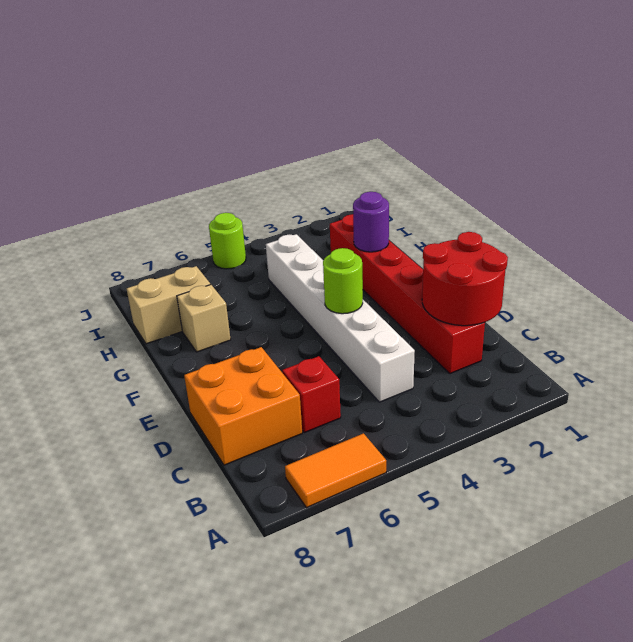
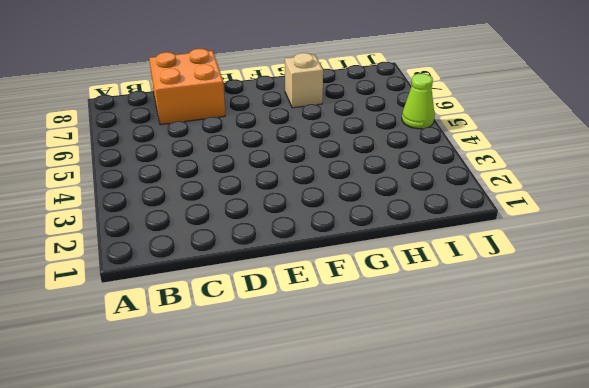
lime 1x1 cone [402,74,435,129] -> lime 1x1 round brick [209,213,246,269]
none -> orange 1x2 tile [285,433,386,508]
none -> red 1x6 brick [330,214,485,374]

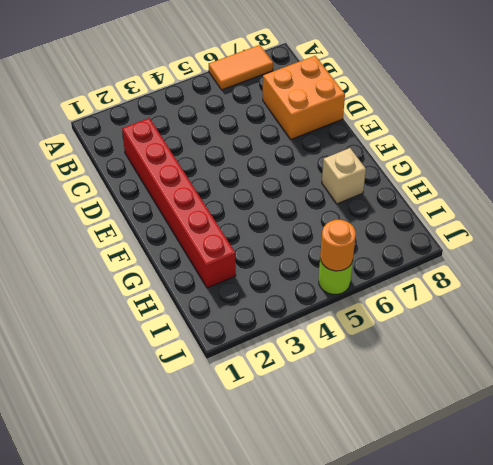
orange 1x1 round brick [320,220,356,271] -> none
none -> white 1x6 brick [266,234,415,402]
none -> red 1x1 brick [282,356,341,433]

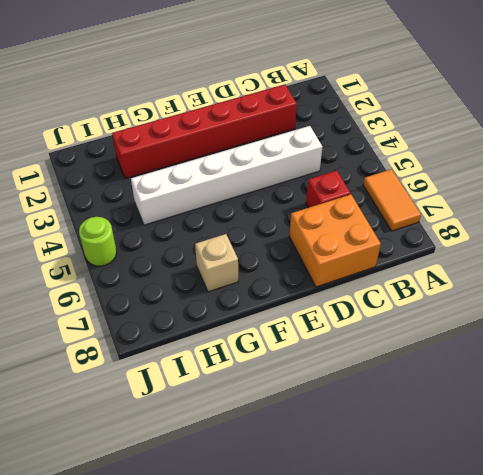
none -> tan 1x2 brick [127,266,211,344]
none -> red 2x2 round brick [422,232,508,326]

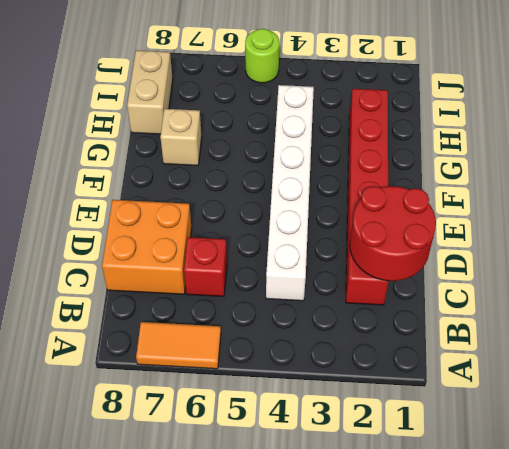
tan 1x2 brick [127,50,173,134] -> tan 1x2 brick turned to [127,266,211,344]
none -> lime 1x1 round brick [323,248,363,314]
none -> purple 1x1 round brick [353,192,389,252]

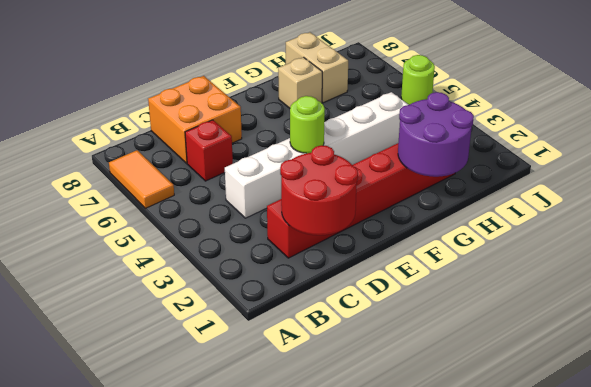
purple 2x2 round brick [398,92,474,177] -> purple 1x1 round brick [353,192,389,252]

